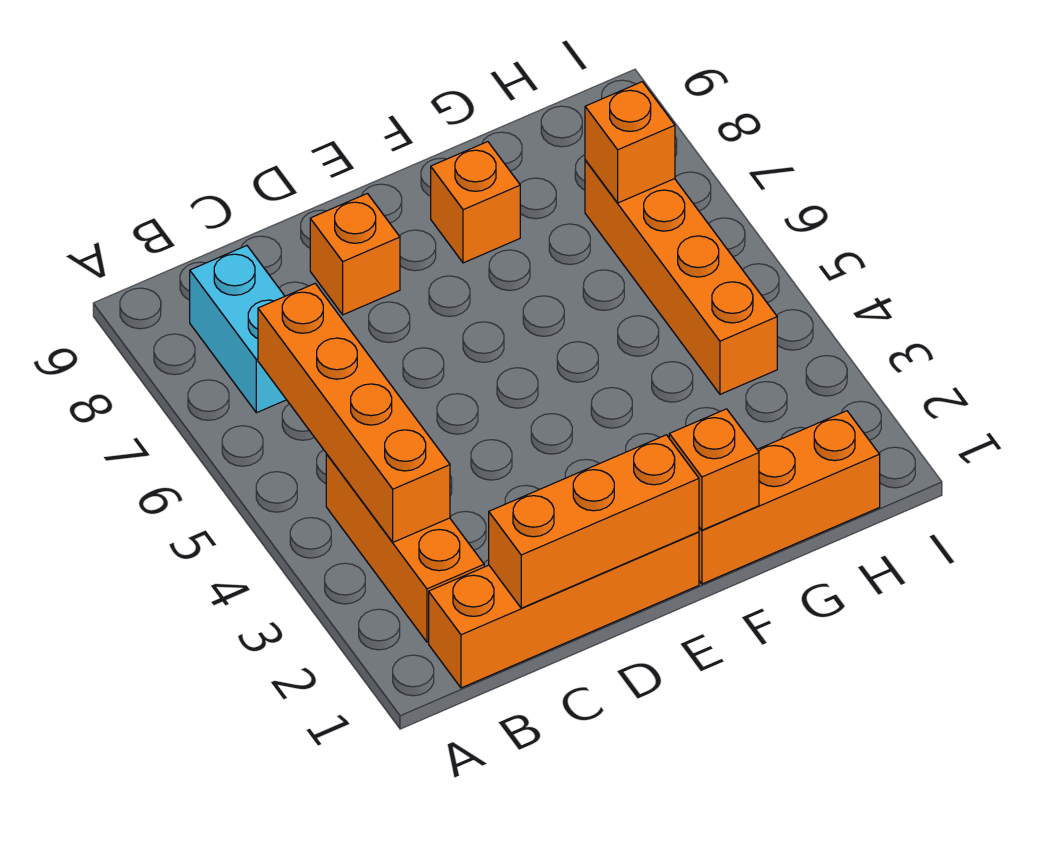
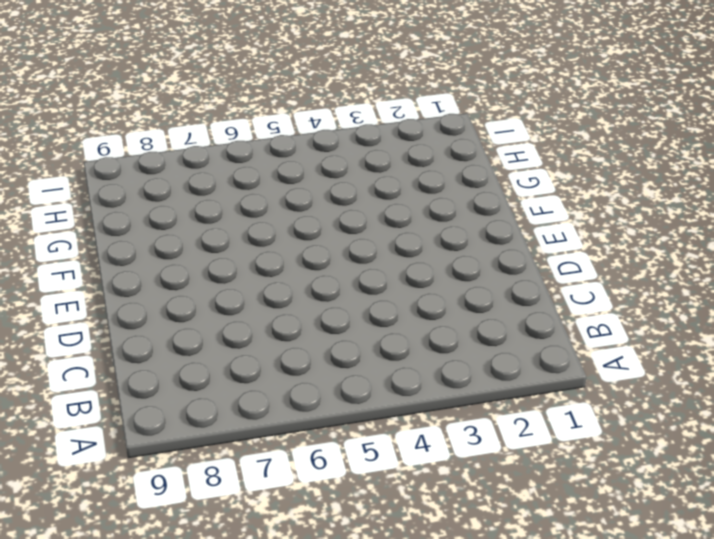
none -> orange 1x4 brick [429,532,699,688]
none -> orange 1x3 brick [326,454,484,642]

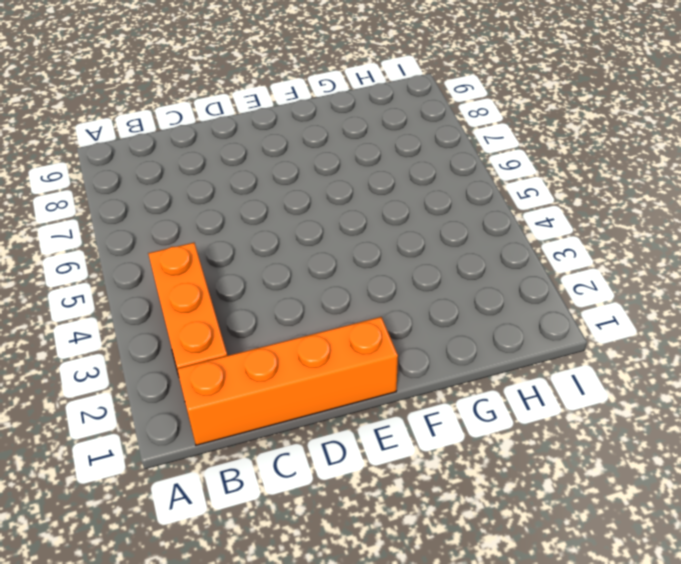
none -> cyan 1x2 brick [190,246,286,413]
none -> orange 1x1 brick [310,194,400,315]

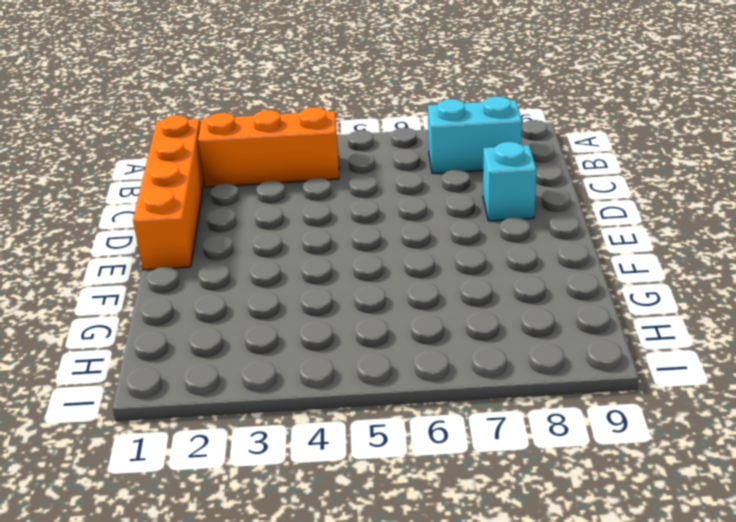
cyan 1x1 brick [483,142,536,221] -> orange 1x1 brick [310,194,400,315]
none -> orange 1x3 brick [699,411,880,584]
none -> orange 1x1 brick [431,142,520,263]

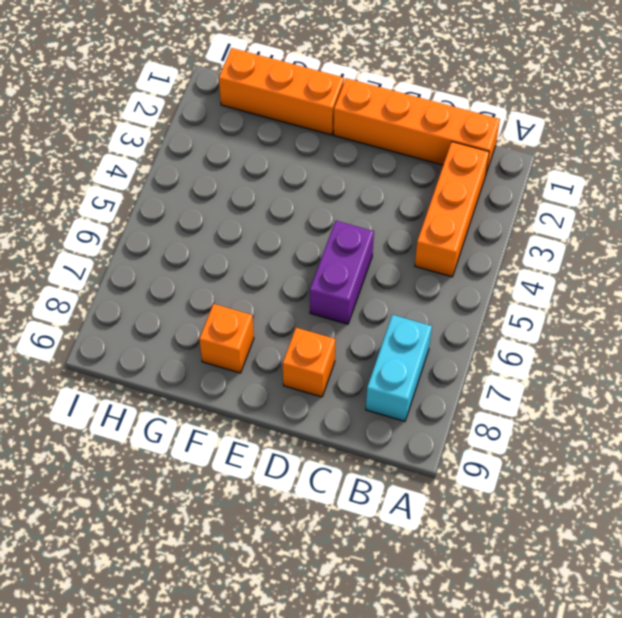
purple 1x2 brick [310,221,374,324] -> none
none -> orange 1x4 brick [585,160,777,394]
none -> orange 1x4 brick [258,284,450,542]

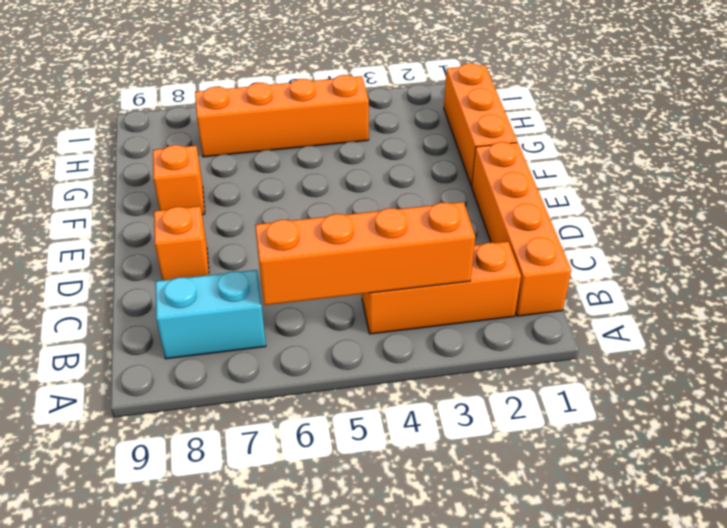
none -> orange 1x3 brick [489,435,699,608]
none -> orange 1x1 brick [669,409,759,530]

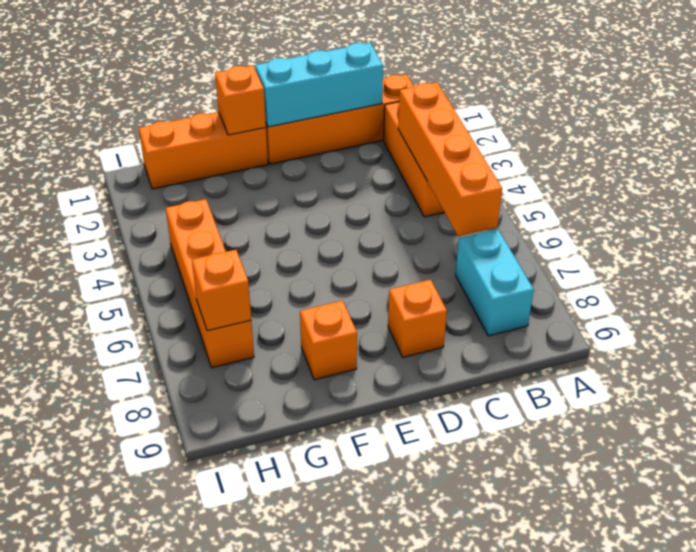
cyan 1x3 brick [255,43,383,127] -> orange 1x3 brick [489,435,699,608]

